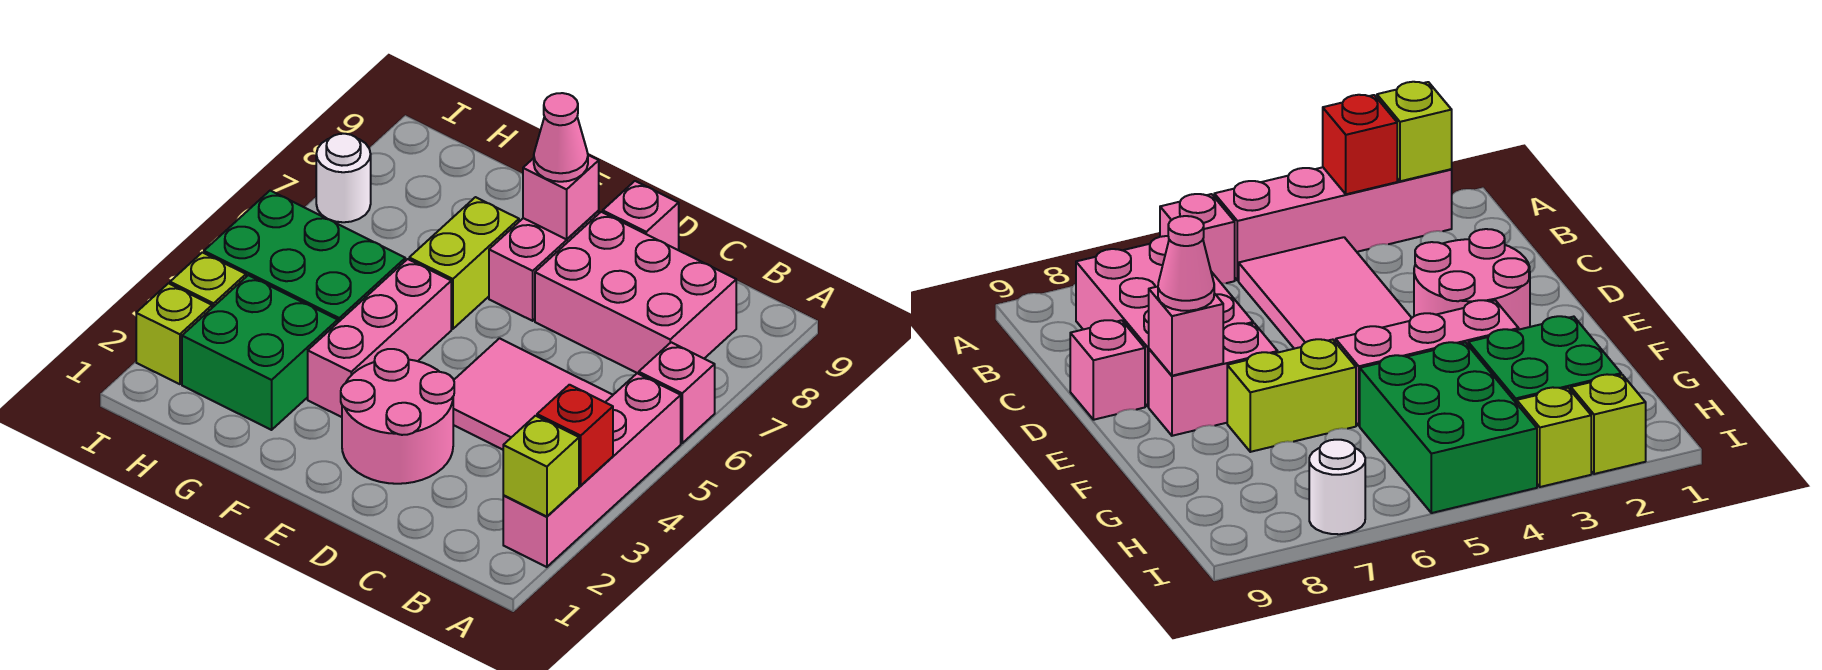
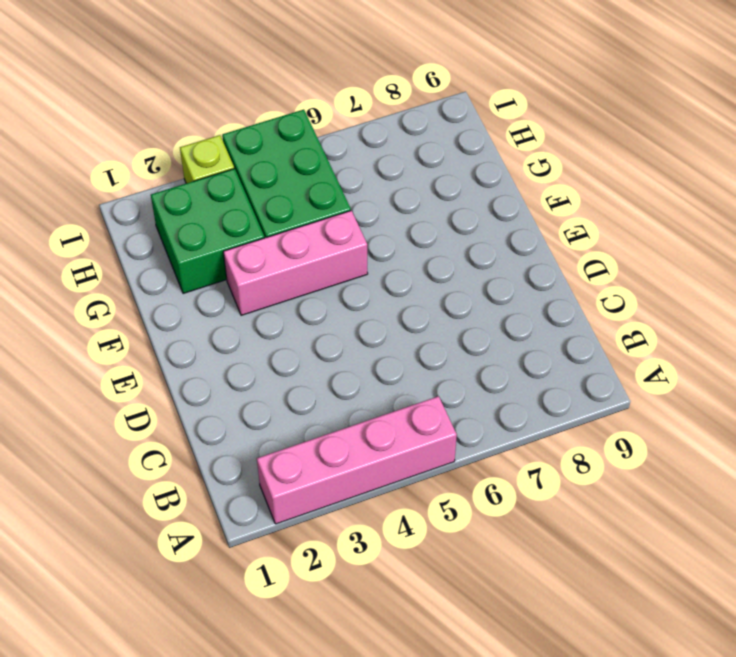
none -> pink 1x1 brick [639,342,715,443]
none -> pink 2x3 tile [453,338,613,450]
none -> pink 2x3 brick [535,212,736,374]

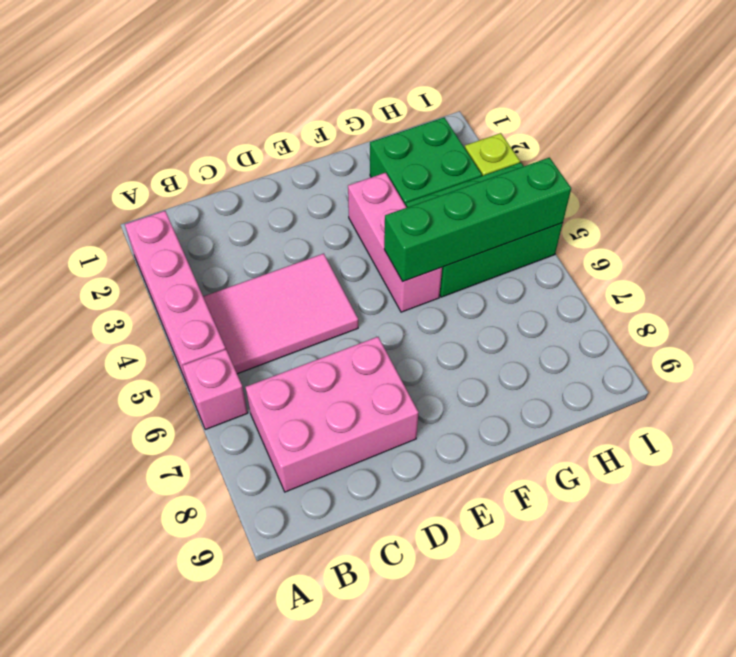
green 1x4 brick [384,158,571,281] -> none
none -> pink 2x2 round brick [341,349,454,484]
none -> pink 1x1 brick [603,181,679,250]
none -> pink 1x2 brick [489,211,599,321]

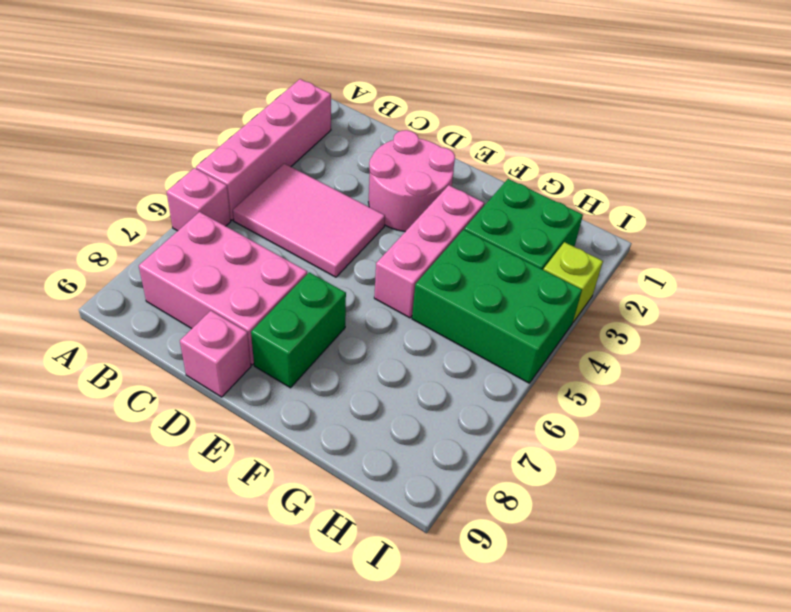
green 1x2 brick [251,272,346,388] -> pink 1x2 brick [489,211,599,321]
none -> lime 1x2 brick [409,197,519,329]
none -> lime 1x1 brick [136,283,212,384]
none -> white 1x1 round brick [316,134,371,222]

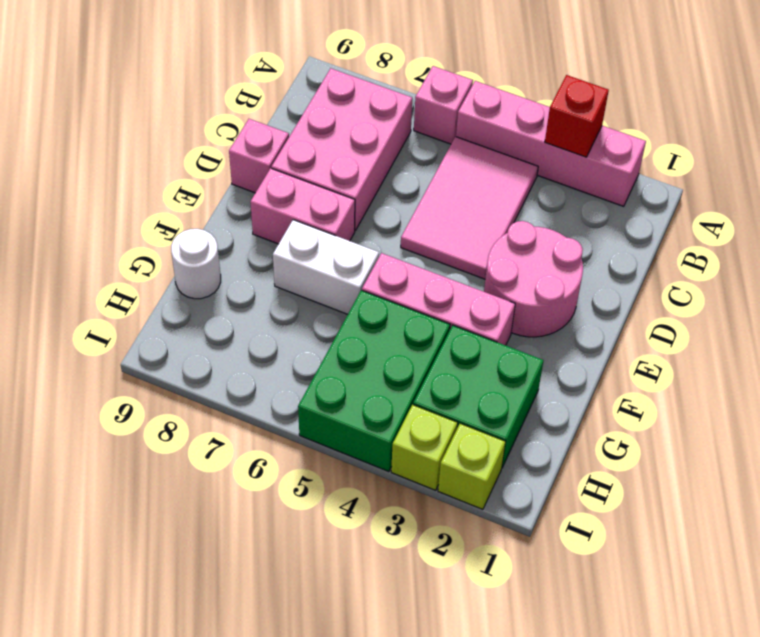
white 1x2 brick [273,220,379,314] -> lime 1x2 brick [409,197,519,329]
white 1x1 round brick [171,229,221,299] -> white 1x1 round brick moved to [316,134,371,222]
none -> lime 1x1 brick [503,416,579,517]
none -> pink 1x1 brick [523,155,599,239]
none -> pink 1x1 cone [534,93,588,182]

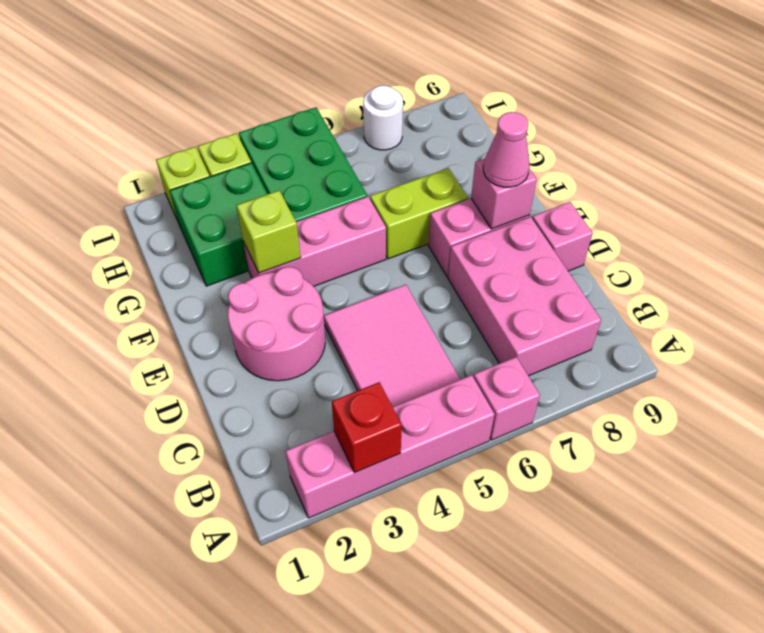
lime 1x1 brick [236,191,301,273] -> lime 1x1 brick moved to [503,416,579,517]

